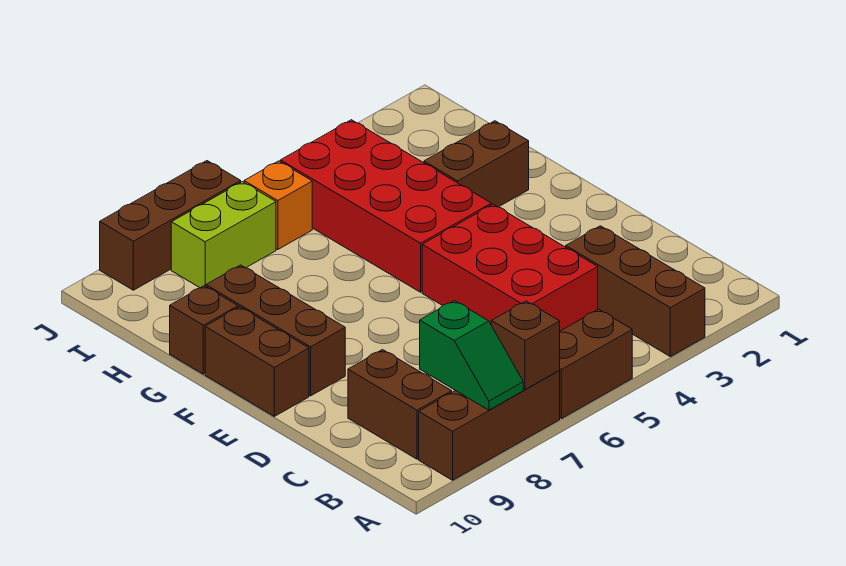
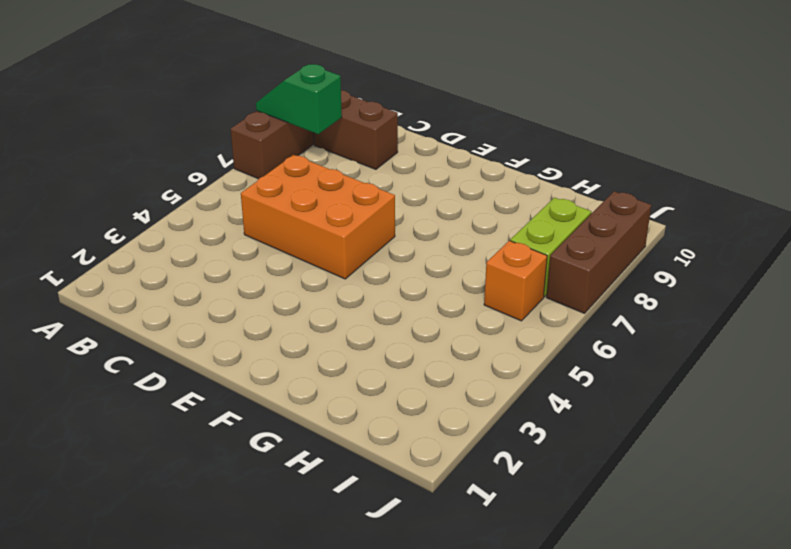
orange 2x3 brick [241,155,395,279] -> red 2x3 brick [422,204,598,331]
none -> brown 1x3 brick [566,226,705,357]
none -> brown 1x2 brick [560,309,632,418]
none -> brown 1x3 brick [206,265,345,396]

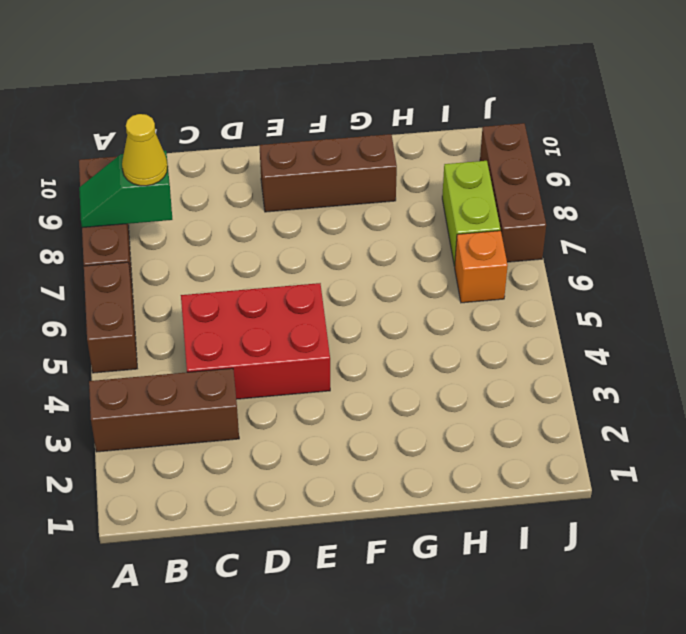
yellow 1x1 cone [122,114,168,186] -> none
none -> brown 1x2 brick [348,350,452,459]
none -> brown 1x2 brick [205,307,309,416]
none -> red 2x4 brick [280,120,491,292]

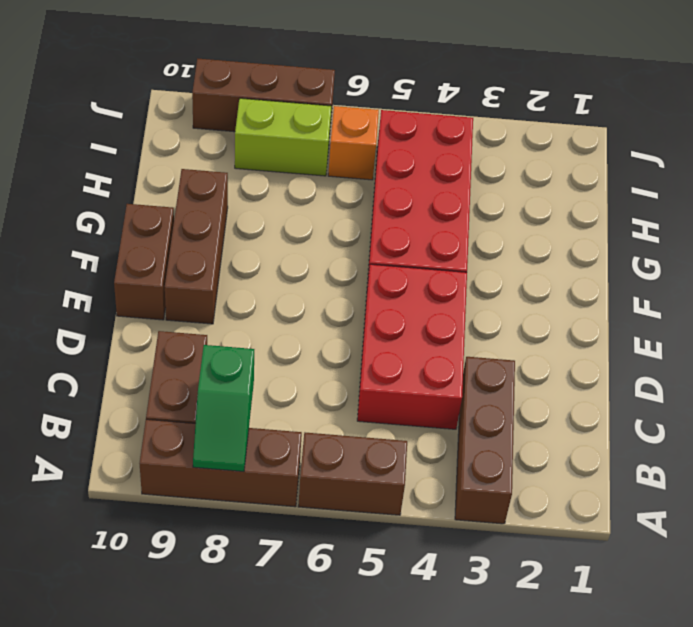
none -> brown 1x2 brick [424,121,529,207]
none -> brown 1x1 brick [170,286,238,374]
none -> brown 1x1 brick [491,301,560,390]

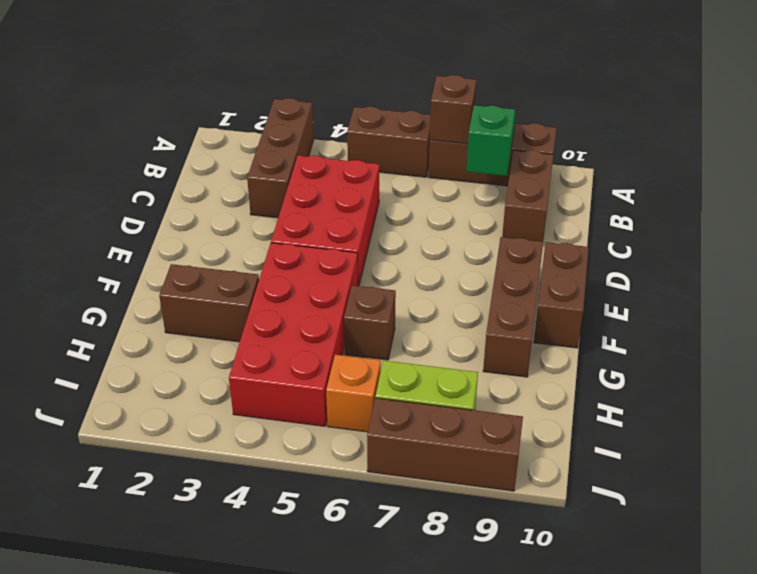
brown 1x1 brick [344,285,396,360] -> brown 1x1 brick moved to [170,286,238,374]

